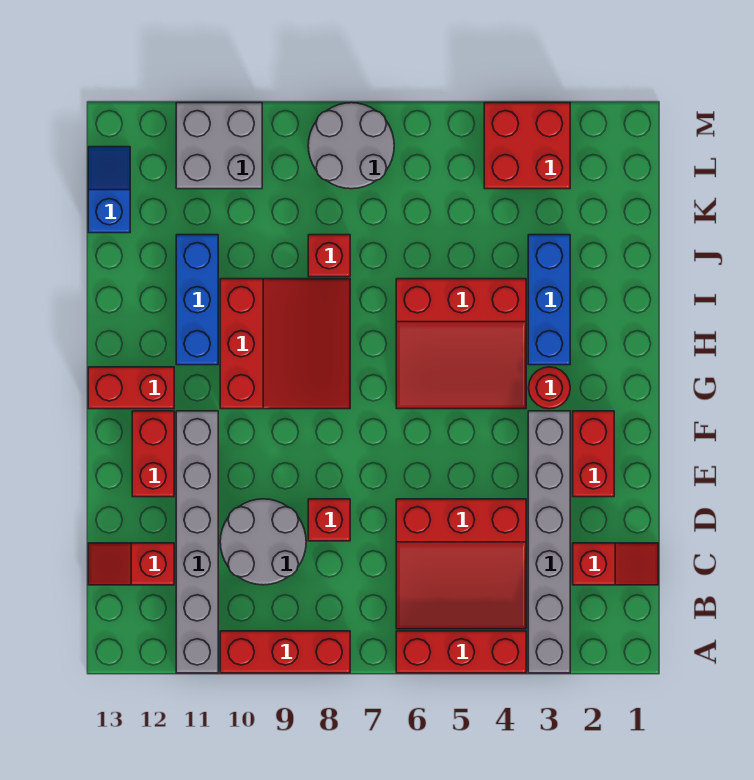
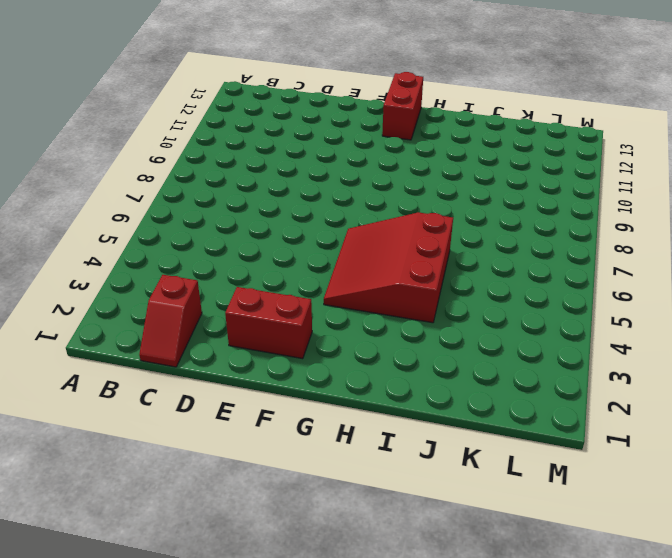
none -> grey 1x6 brick [528,411,570,673]
none -> red 1x3 brick [396,631,526,673]
none -> red 1x3 brick [220,631,350,673]

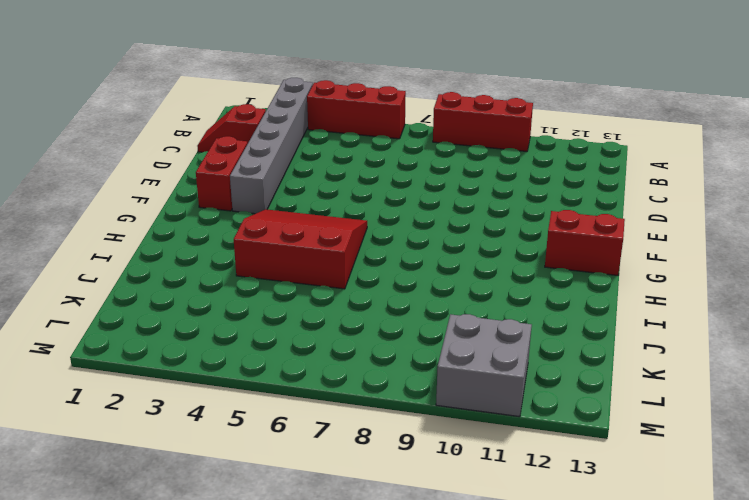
none -> grey 1x6 brick [176,411,218,673]
none -> red 3x3 slope [396,499,526,629]
none -> grey 2x2 round brick [220,499,306,585]

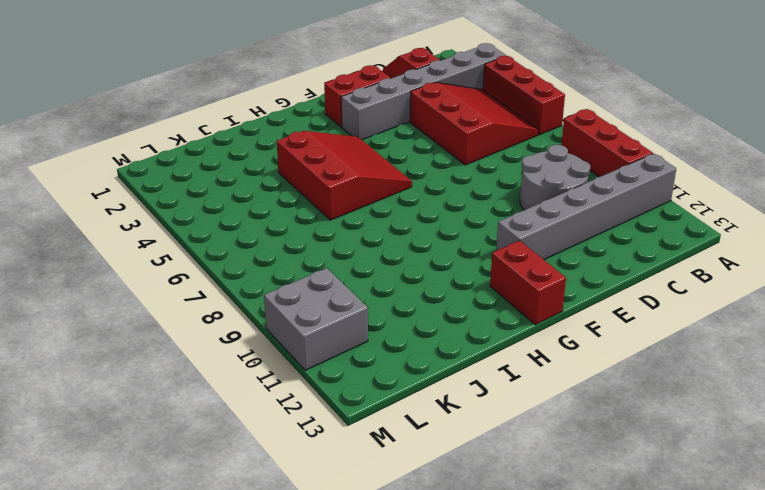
none -> red 1x2 slope [88,543,174,585]
none -> red 1x1 brick [308,499,350,541]
none -> red 1x2 brick [132,411,174,497]

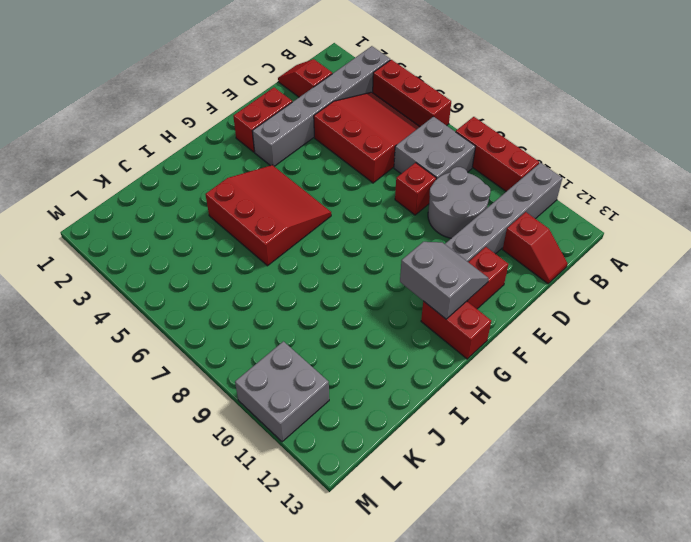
grey 2x2 brick [394,116,475,179] -> none
grey 2x2 slope [400,242,489,319] -> none
none -> red 1x1 round brick [529,367,570,409]
none -> red 3x3 slope [220,279,350,409]
none -> blue 1x3 brick [528,235,570,365]

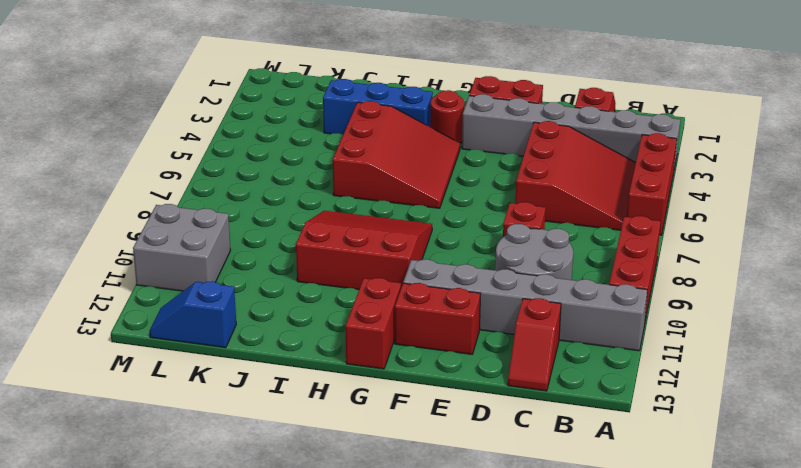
none -> blue 1x3 brick [176,235,218,365]
none -> red 1x1 brick [308,235,350,277]
none -> red 2x2 brick [484,103,570,189]

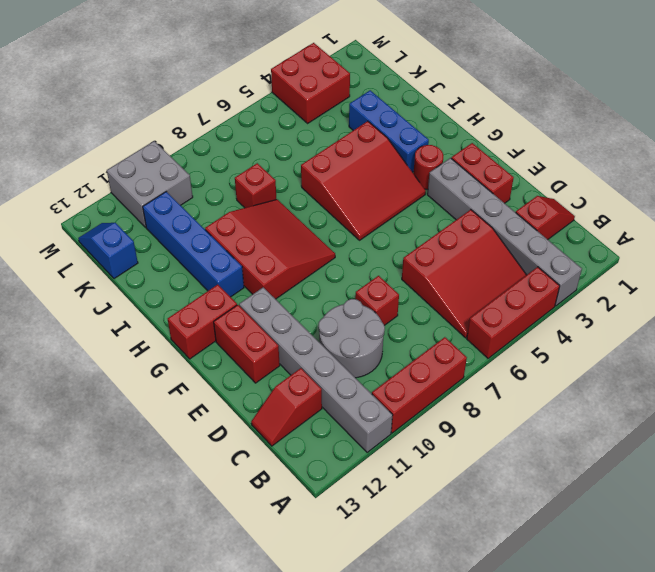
blue 1x4 brick [143,192,244,297] -> blue 1x3 brick [176,235,218,365]
none -> grey 2x2 round brick [308,103,394,189]

